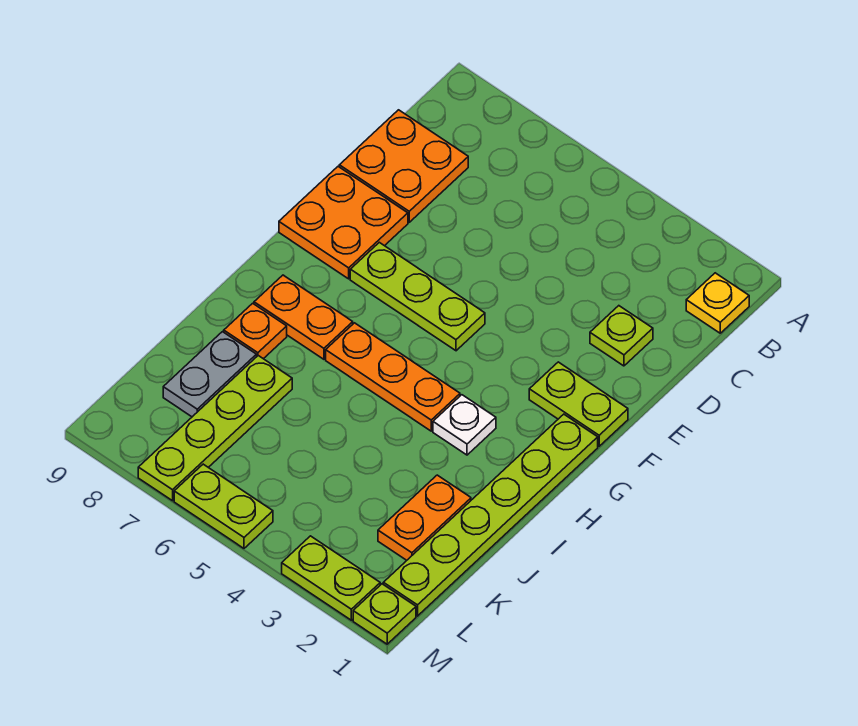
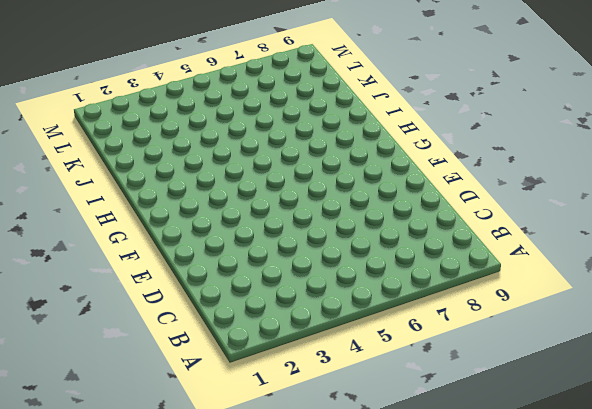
none -> yellow 1x1 plate [686,273,749,333]
none -> orange 2x2 plate [339,110,468,222]
none -> lime 1x1 plate [590,306,653,366]

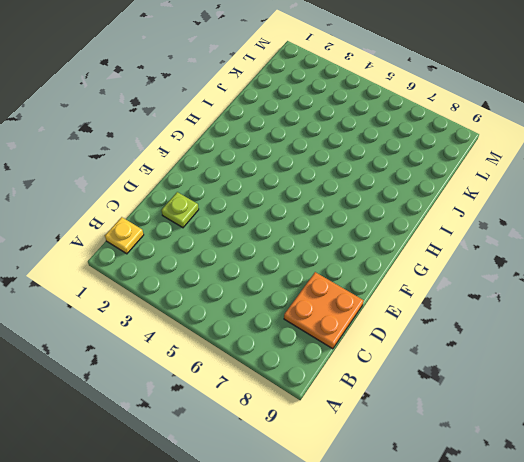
none -> orange 2x2 plate [279,167,408,279]
none -> lime 1x2 plate [529,362,628,446]
none -> lime 1x3 plate [350,242,485,351]

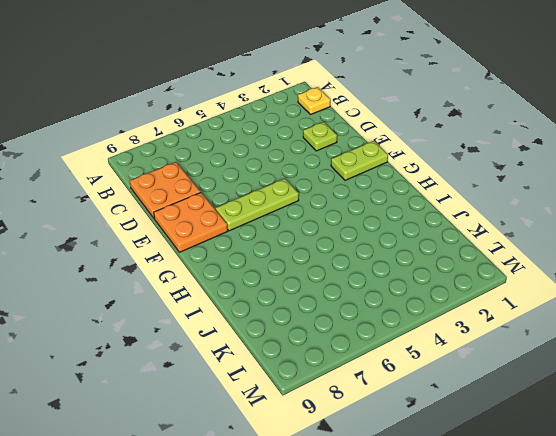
none -> lime 1x6 plate [383,414,598,616]
none -> white 1x1 plate [433,395,496,455]
none -> orange 1x3 plate [326,323,460,431]

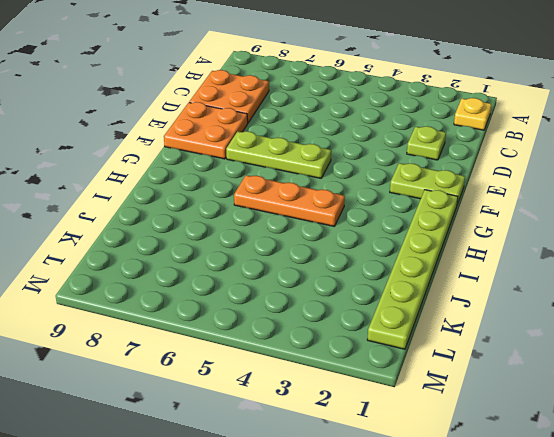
none -> white 1x1 plate [433,395,496,455]
none -> orange 1x2 plate [254,275,353,359]
none -> orange 1x1 plate [224,303,287,359]

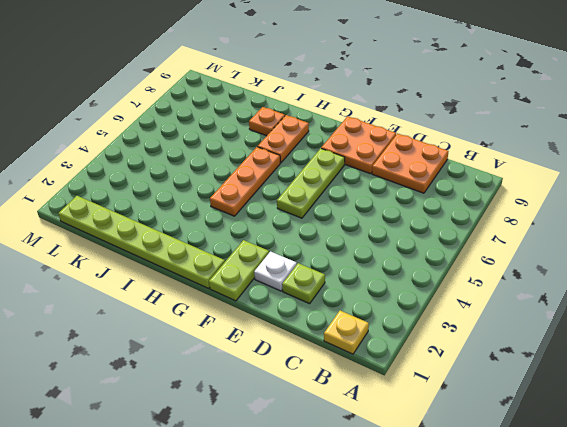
white 1x1 plate [254,252,297,291] -> white 1x1 plate moved to [433,395,496,455]
none -> orange 1x2 plate [378,475,471,560]
none -> lime 1x4 plate [138,356,292,501]
none -> grey 1x2 plate [163,332,256,417]

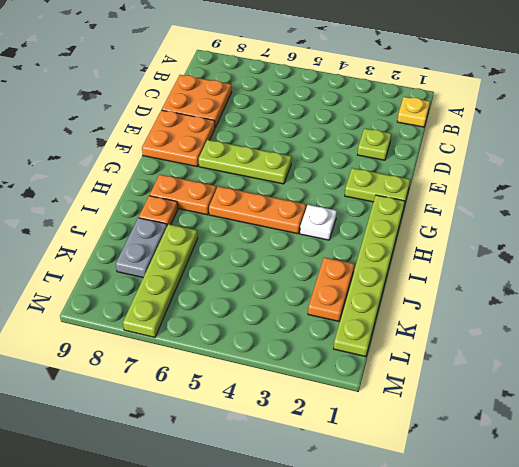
none -> lime 1x1 plate [353,584,416,644]
none -> lime 1x2 plate [282,536,380,620]
none -> lime 1x2 plate [174,464,273,548]

